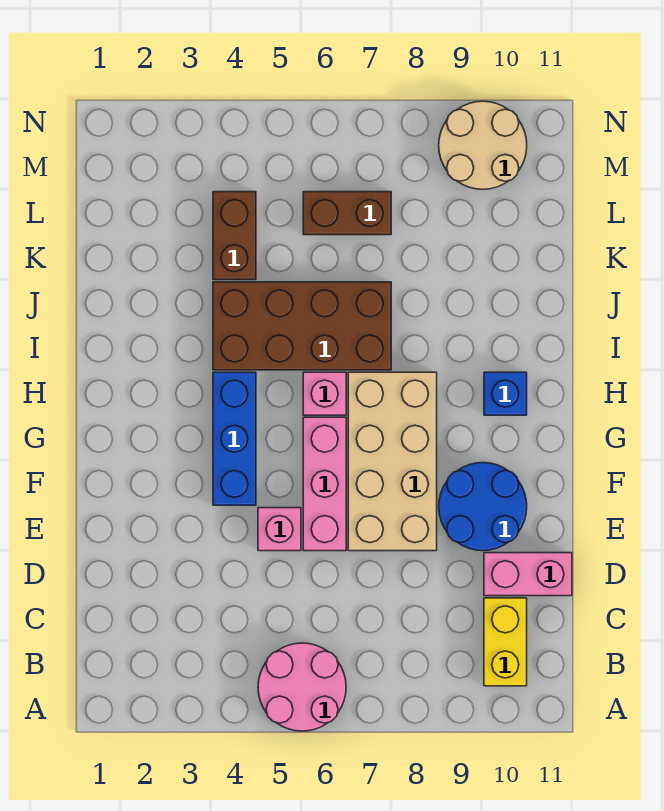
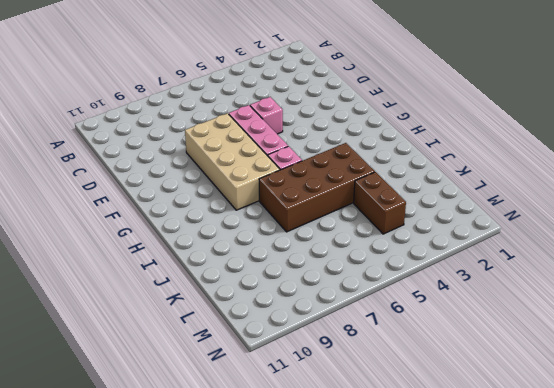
none -> pink 2x2 round brick [258,643,346,731]
none -> yellow 1x2 brick [484,598,527,686]
none -> pink 1x2 brick [484,553,572,596]

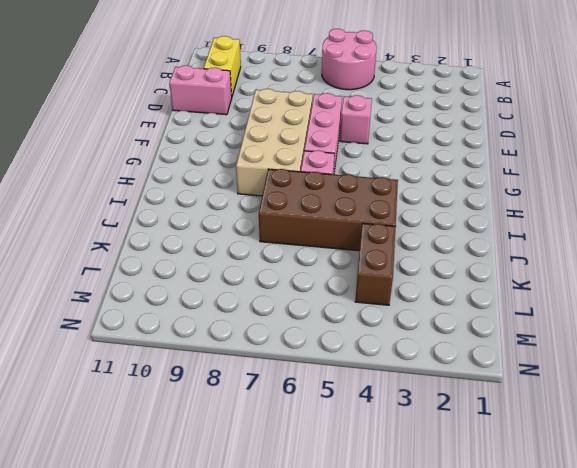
none -> blue 2x2 round brick [439,463,527,551]
none -> blue 1x3 brick [213,372,256,505]
none -> blue 1x1 brick [484,372,527,415]

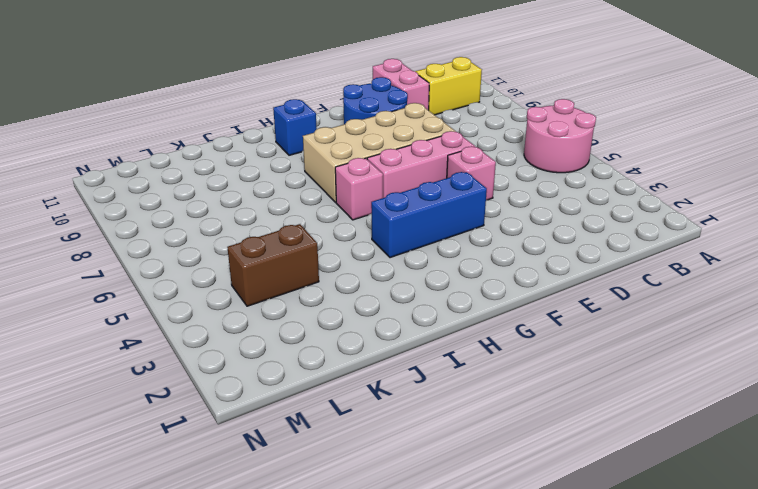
none -> brown 2x4 brick [213,282,391,370]
none -> brown 1x2 brick [303,192,391,235]
none -> tan 2x2 round brick [439,101,527,189]

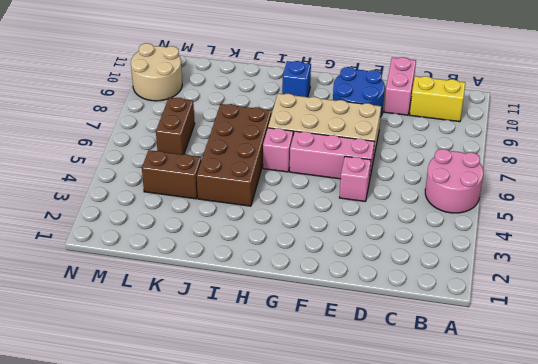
none -> blue 1x3 brick [213,372,256,505]

